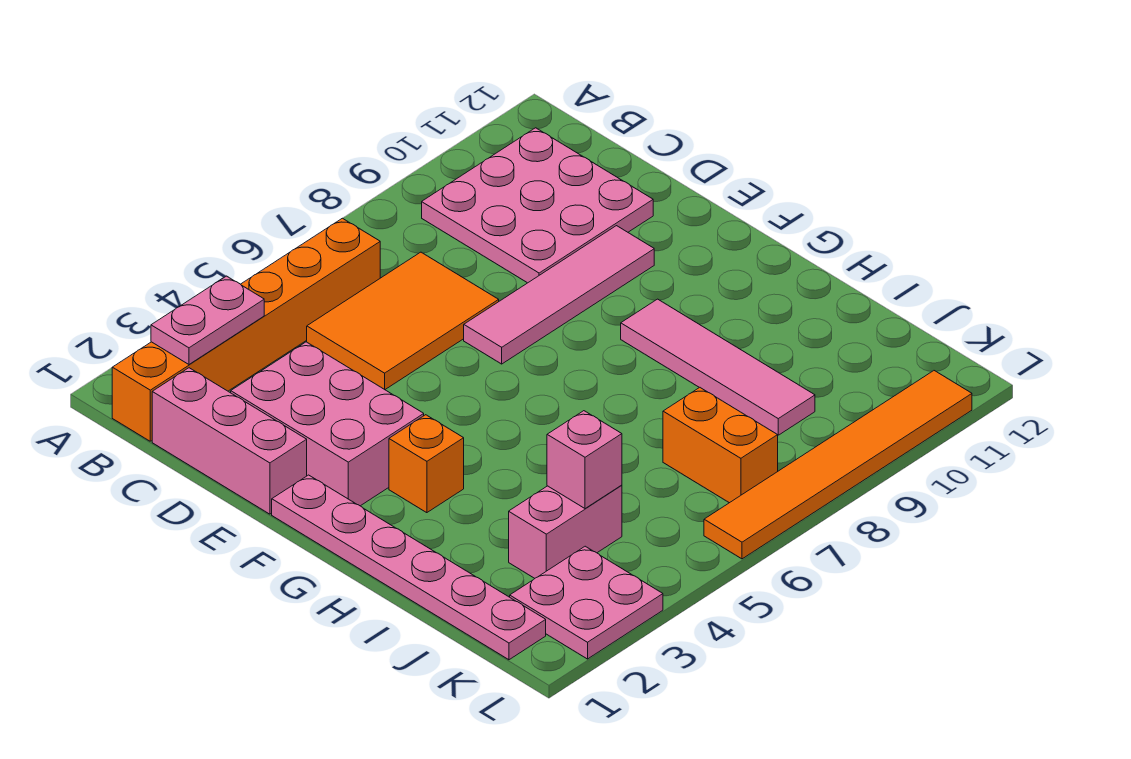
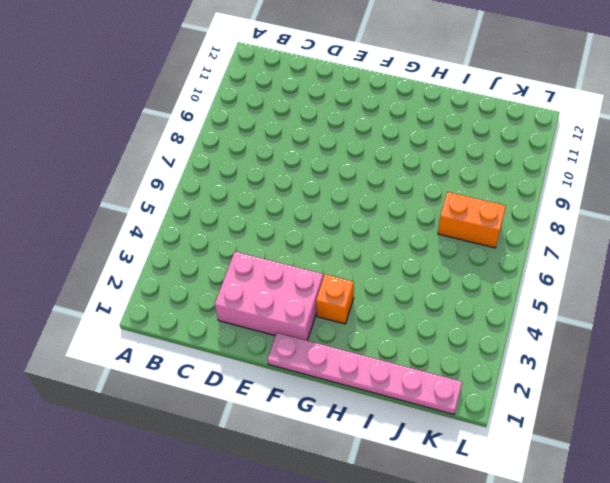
none -> orange 1x6 brick [112,218,380,441]
none -> pink 3x3 plate [422,128,653,283]
none -> pink 1x3 brick [152,368,307,514]

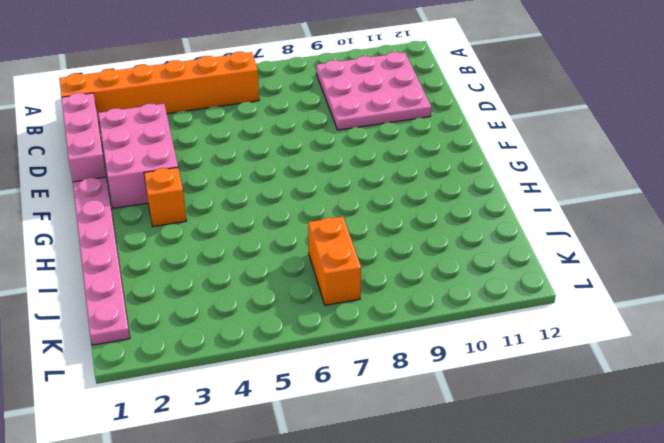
none -> orange 2x3 tile [307,252,499,389]
none -> pink 1x4 tile [464,226,654,364]
none -> pink 1x4 tile [621,299,815,435]

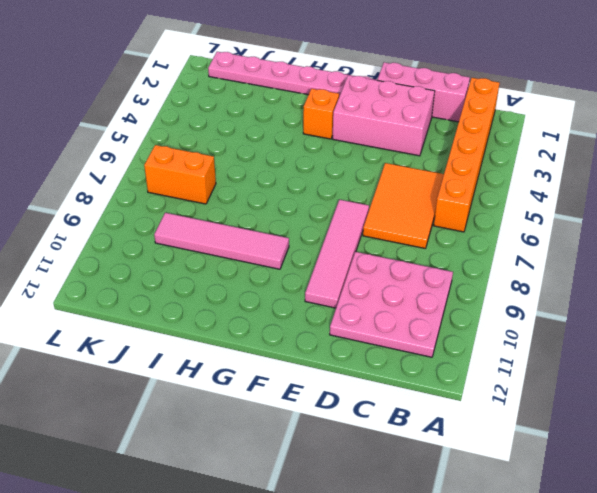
none -> pink 1x2 brick [509,485,622,578]
none -> pink 2x2 plate [510,546,663,659]
none -> orange 1x6 tile [704,371,972,559]

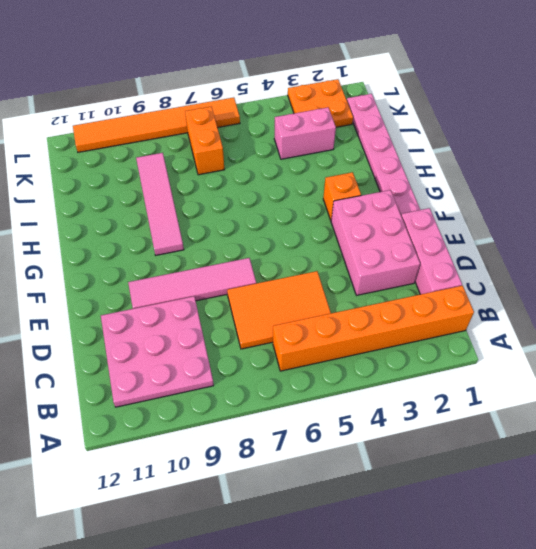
orange 2x2 plate [288,79,353,127] -> pink 2x2 plate [510,546,663,659]
none -> pink 1x2 plate [151,276,264,364]
none -> pink 1x1 brick [547,411,622,509]

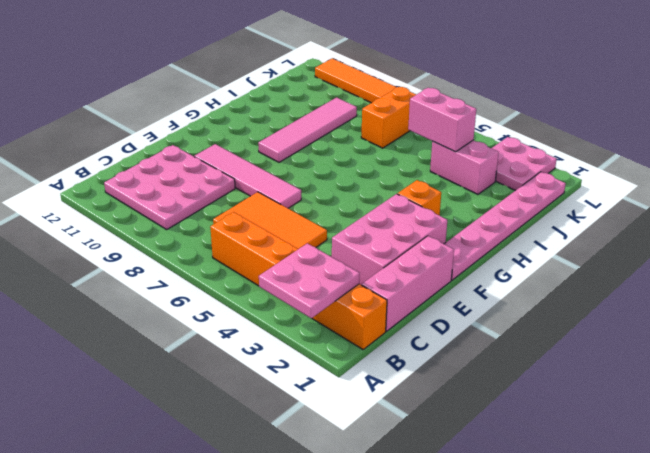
pink 2x2 plate [259,243,360,318] -> pink 1x2 plate [151,276,264,364]
pink 1x2 brick [408,88,476,152] -> pink 1x1 brick [547,411,622,509]

